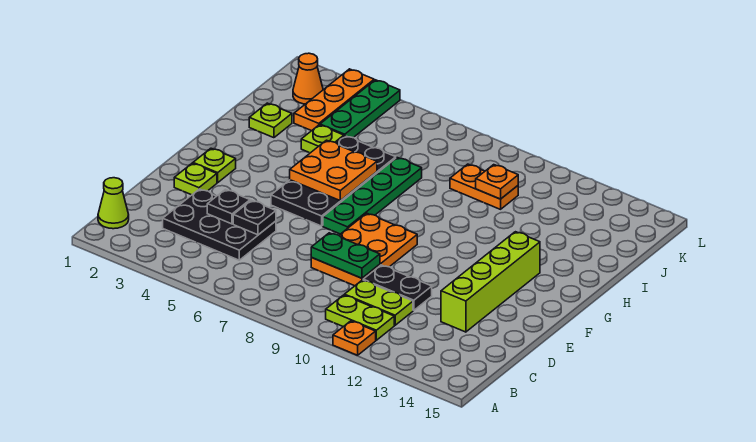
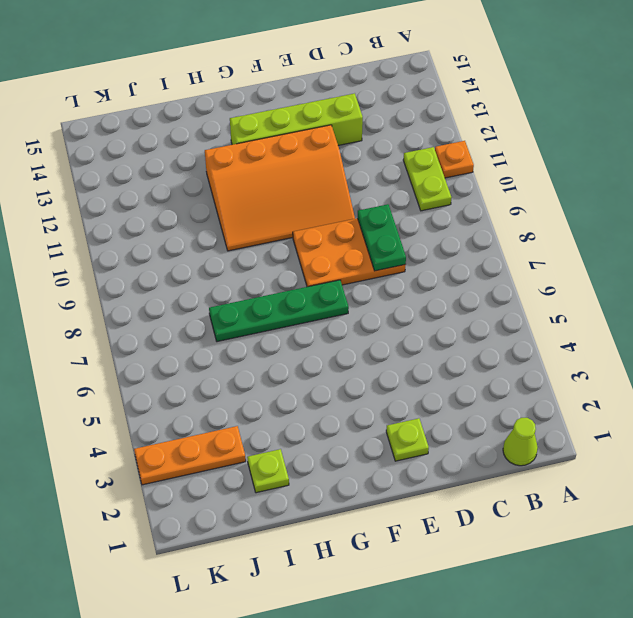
orange 3x4 slope [205,125,355,251] -> none
none -> black 2x3 plate [163,189,276,260]
none -> lime 1x2 plate [344,280,413,325]
none -> black 1x2 plate [363,265,432,310]

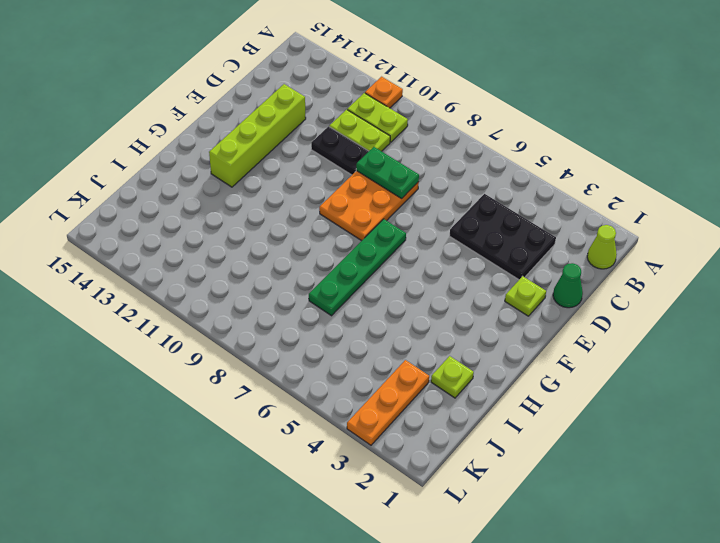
green 1x1 cone [553,263,583,308] -> none
none -> lime 1x1 plate [193,148,236,183]
none -> black 2x4 plate [271,136,396,226]
none -> lime 1x1 plate [301,125,344,153]

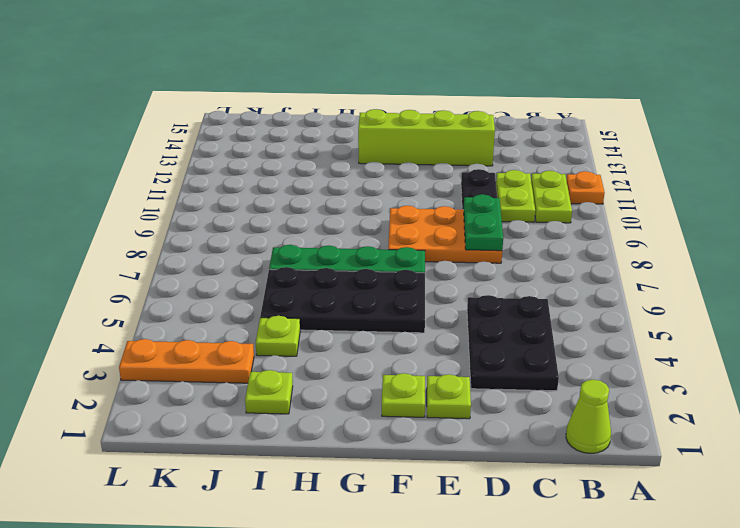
none -> green 1x3 plate [320,80,400,138]
none -> orange 1x2 plate [450,164,518,209]
none -> orange 1x1 cone [293,53,323,104]

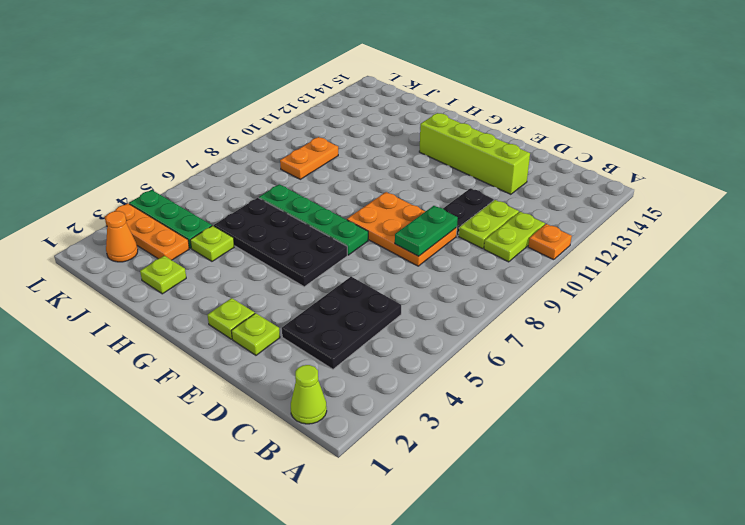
none -> black 1x1 plate [207,189,250,224]
none -> black 1x1 plate [233,200,276,235]
none -> orange 2x2 plate [290,140,377,201]

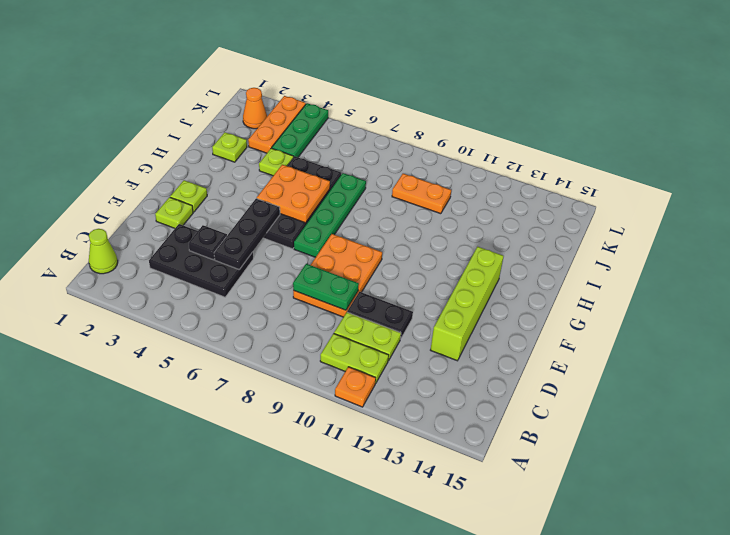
black 1x3 plate [214,198,280,269] -> black 1x1 plate [233,200,276,235]
none -> orange 1x1 plate [476,165,518,199]

